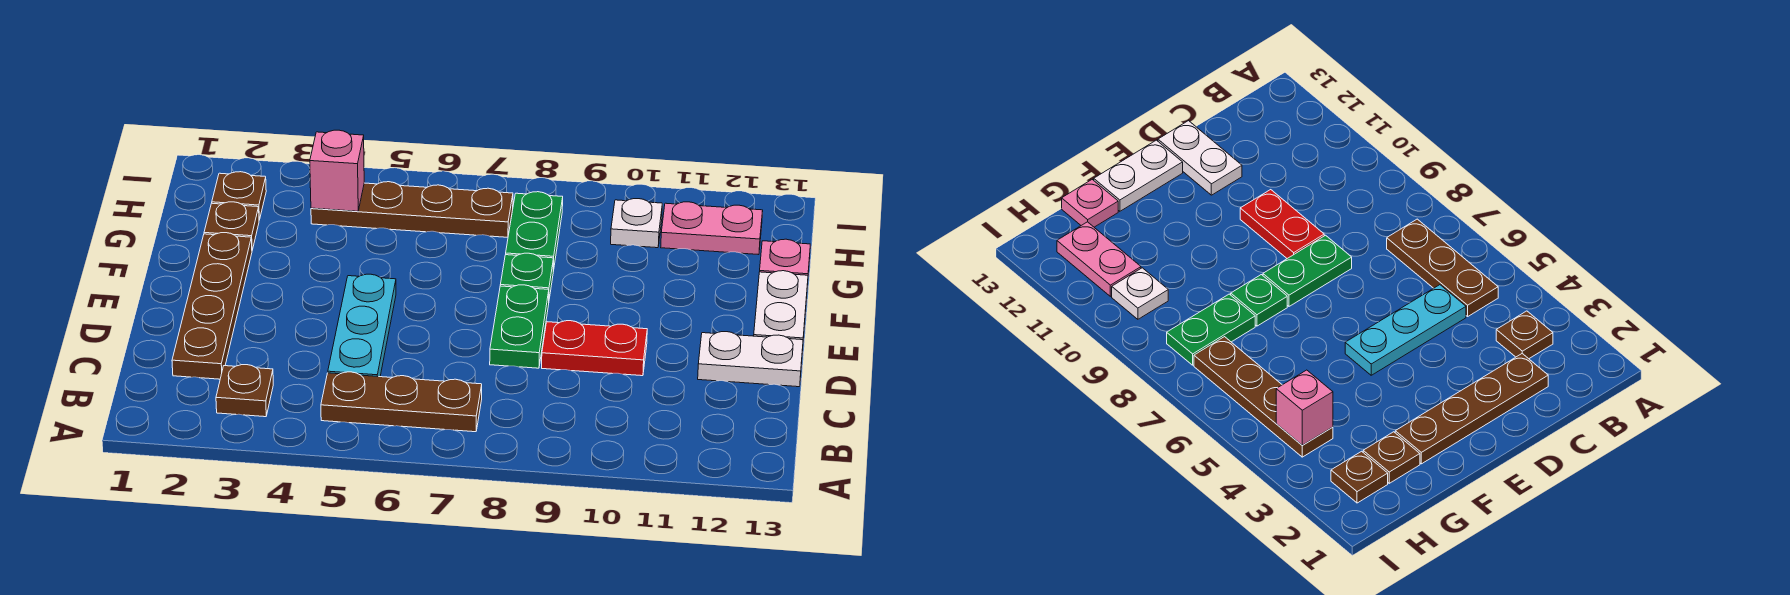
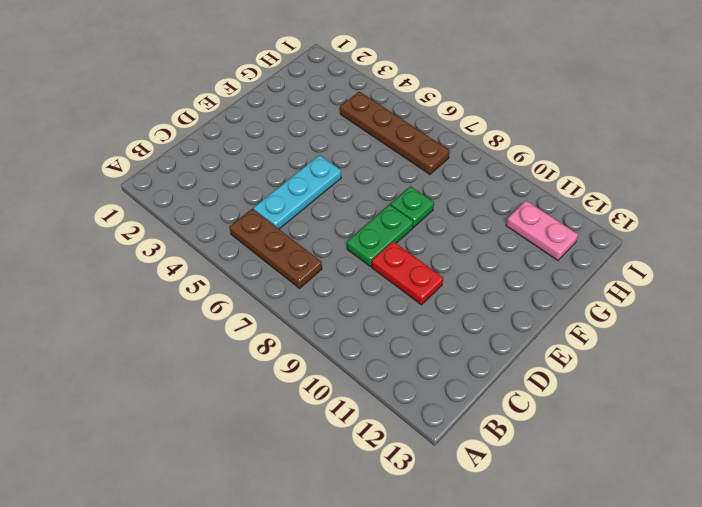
none -> brown 1x1 plate [216,365,273,417]
none -> brown 1x4 plate [172,233,252,379]
none -> white 1x2 plate [698,332,803,387]

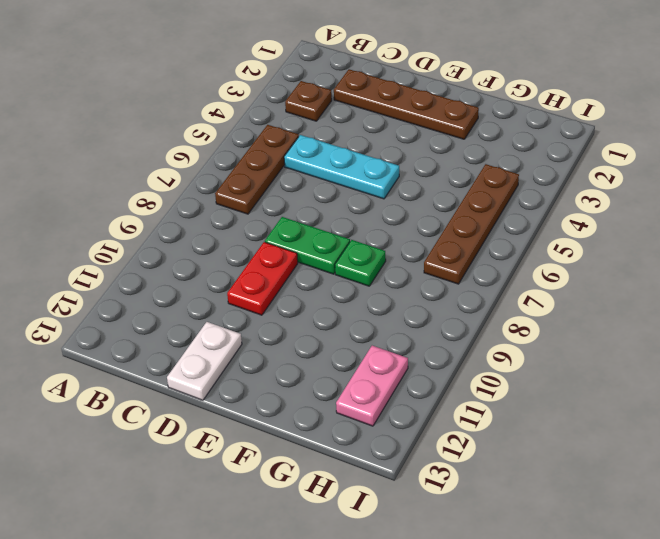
none -> white 1x2 plate [754,271,808,340]
none -> brown 1x1 plate [204,202,259,250]
none -> green 1x2 plate [506,192,563,271]

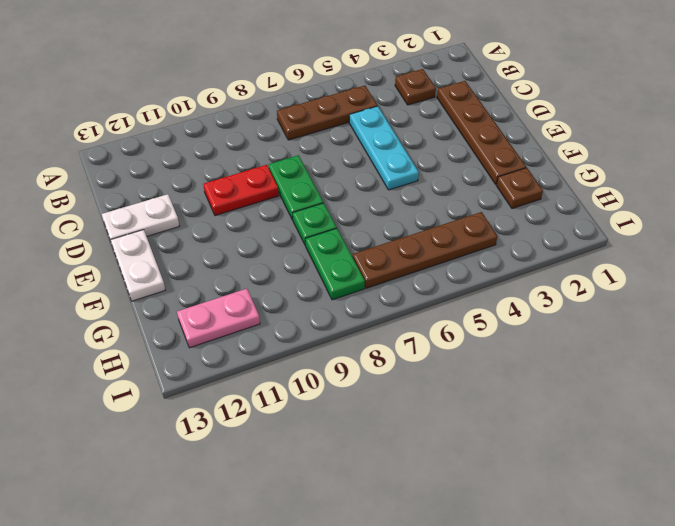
none -> pink 1x1 plate [760,239,810,275]
none -> brown 1x1 plate [212,172,266,220]
none -> white 1x1 plate [611,199,662,248]

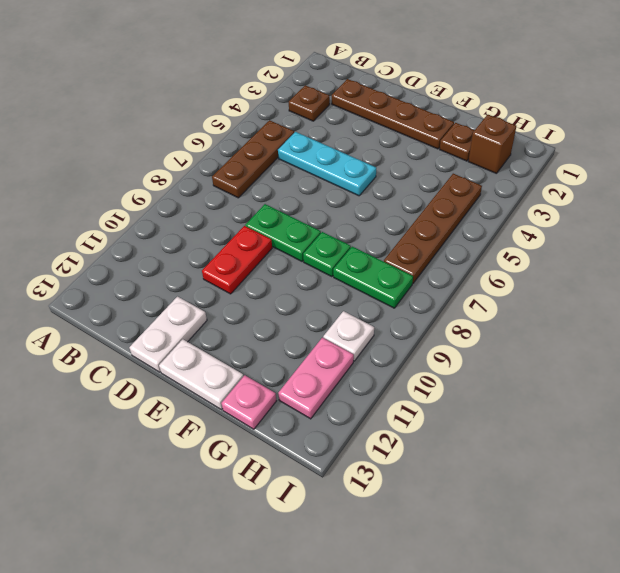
brown 1x1 brick [468,115,516,174] -> brown 1x1 plate [212,172,266,220]
none -> pink 1x1 brick [310,130,364,211]

